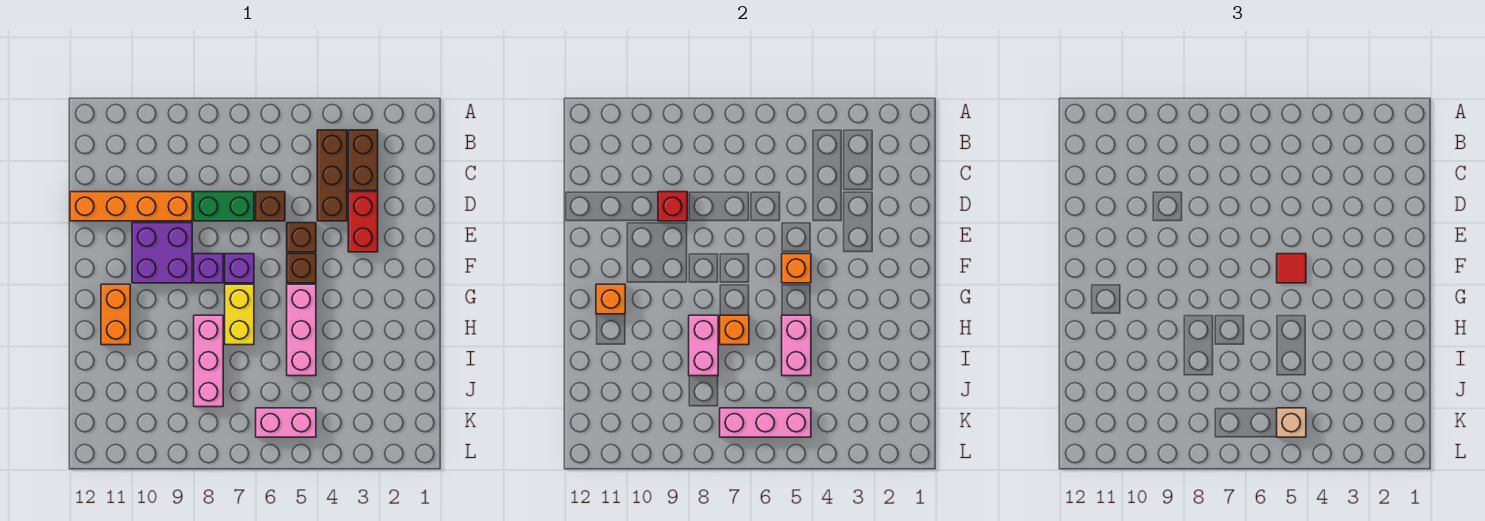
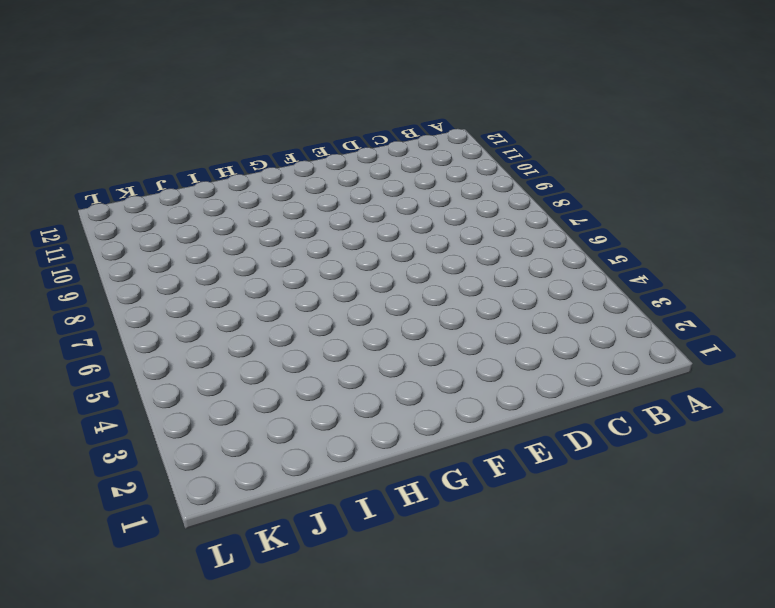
none -> brown 1x2 brick [348,130,378,190]
none -> brown 1x3 brick [317,130,347,221]
none -> red 1x2 brick [348,192,378,252]

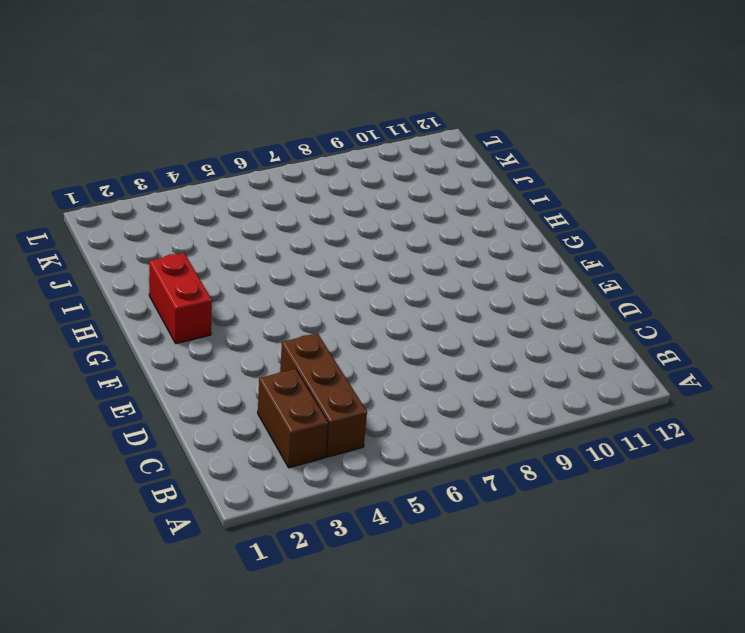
red 1x2 brick [149,253,212,344] -> red 1x2 brick moved to [348,192,378,252]
none -> brown 1x1 brick [256,192,285,221]
none -> green 1x2 brick [194,192,254,221]
none -> orange 1x4 brick [70,192,192,221]

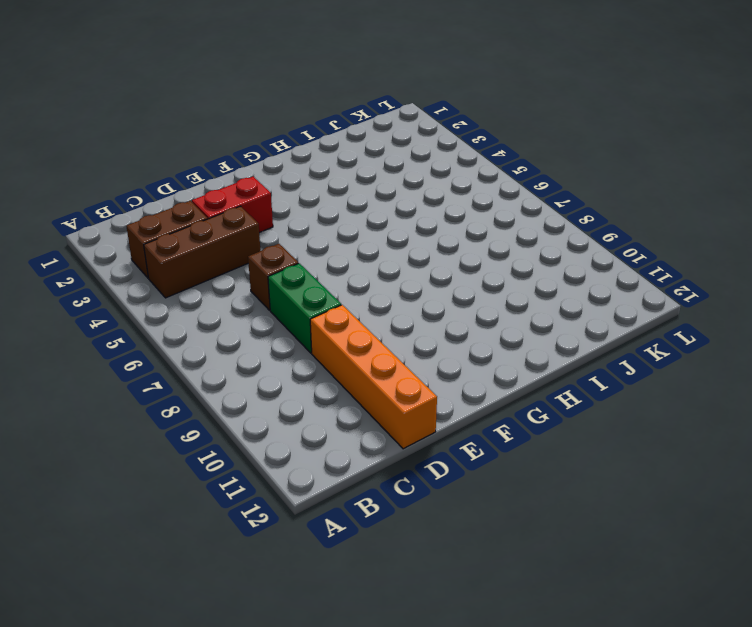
none -> brown 1x1 brick [287,223,316,252]
none -> purple 2x2 brick [132,223,192,283]
none -> brown 1x1 brick [287,254,316,283]

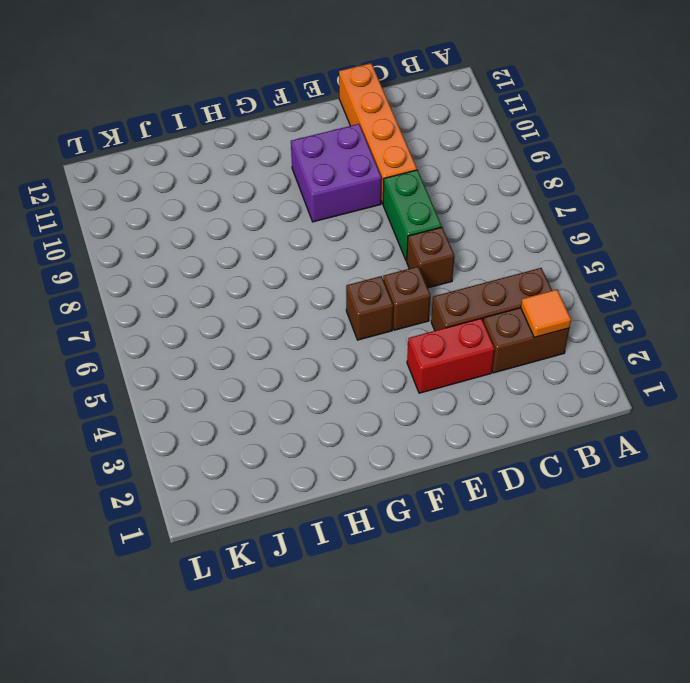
orange 1x1 tile [521,290,571,337] -> none
none -> purple 1x1 brick [225,254,254,283]
none -> purple 1x1 brick [194,254,223,283]
none -> pink 1x3 brick [287,284,316,376]

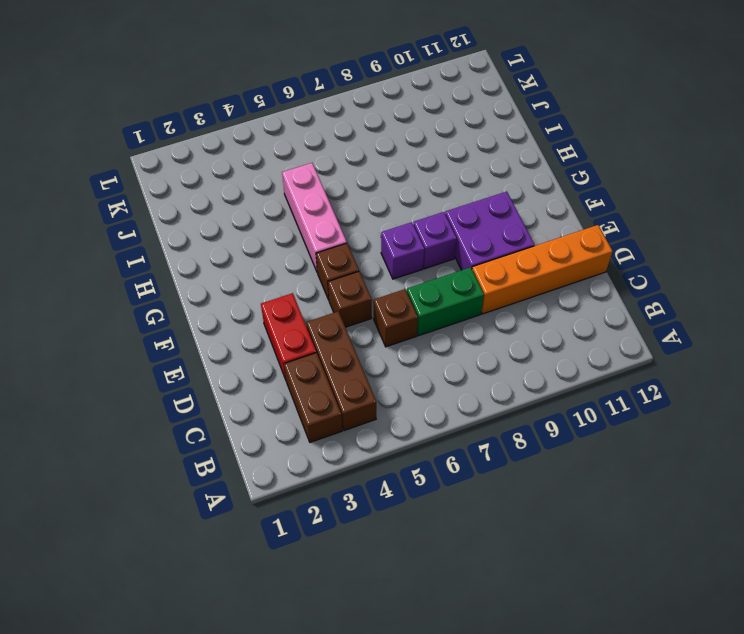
none -> yellow 1x2 brick [225,284,254,345]
none -> orange 1x2 brick [101,284,130,345]
none -> pink 1x3 brick [194,315,223,407]

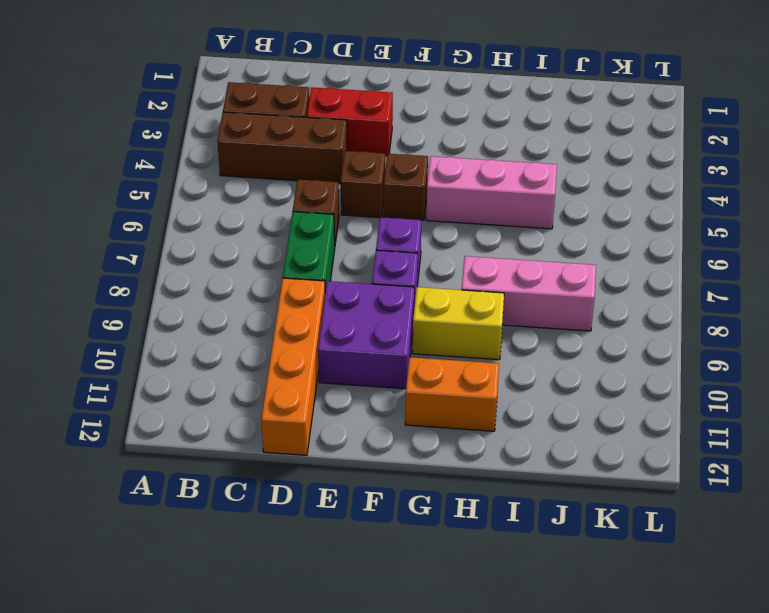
yellow 1x2 brick [413,287,504,360] -> yellow 1x2 brick moved to [225,284,254,345]
none -> pink 1x2 brick [256,408,316,437]
none -> red 1x1 brick [658,192,687,221]
none -> orange 1x1 brick [782,254,811,283]

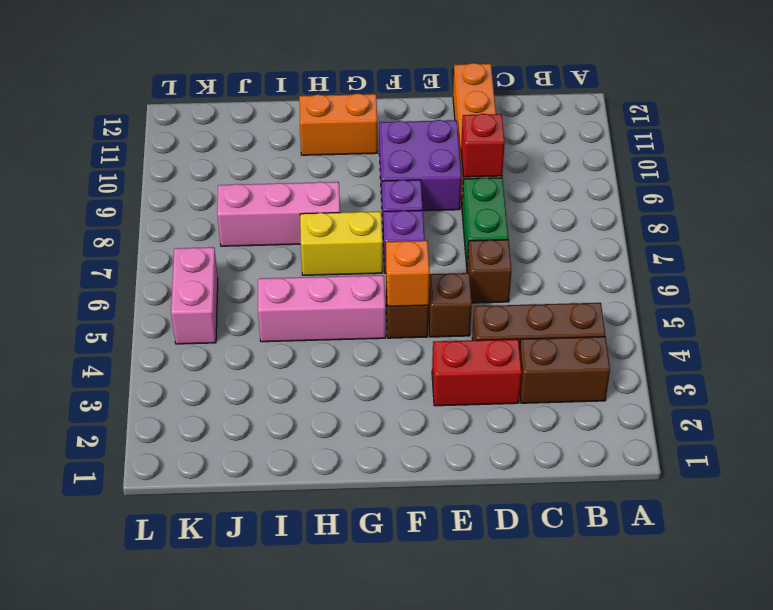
none -> orange 1x1 brick [596,284,625,314]
none -> pink 1x2 brick [782,315,811,376]
none -> orange 1x1 brick [720,315,749,345]

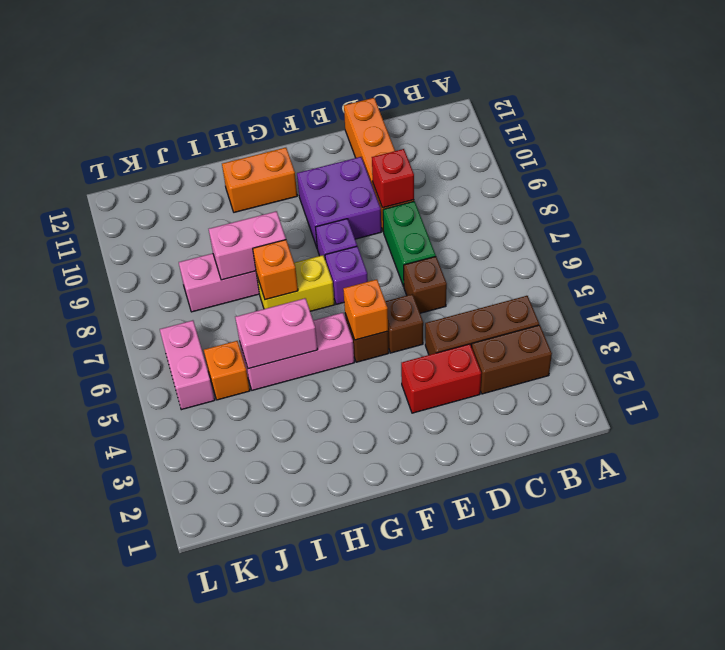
orange 1x1 brick [204,341,250,400] -> orange 1x1 brick moved to [596,284,625,314]
none -> pink 1x3 brick [720,408,811,437]
none -> red 1x1 tile [1277,254,1306,283]
none -> tan 1x1 brick [1277,408,1306,437]

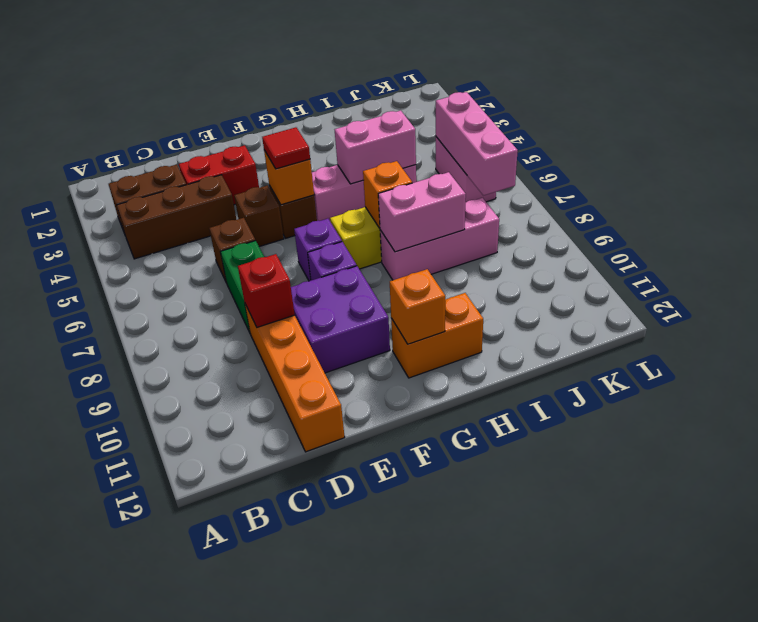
none -> tan 1x1 brick [1277,408,1306,437]

